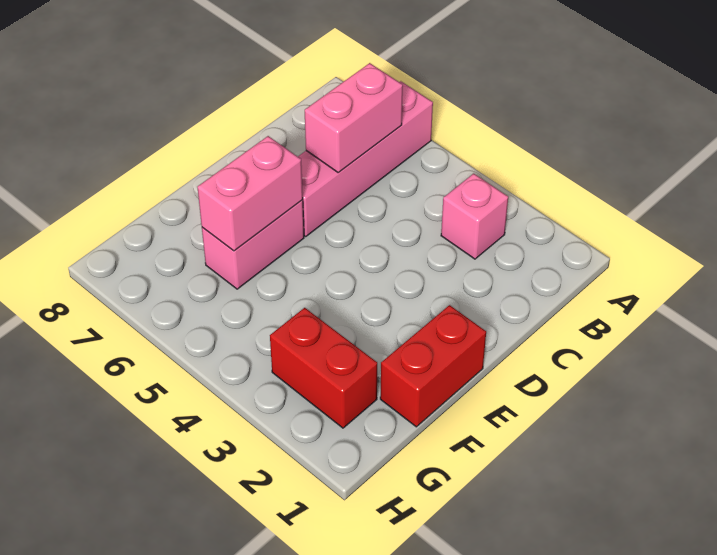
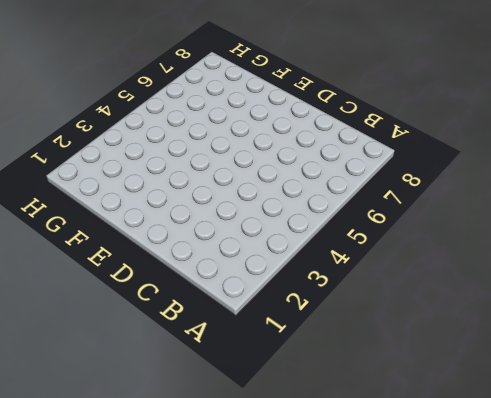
none -> pink 1x4 brick [298,81,433,236]
none -> pink 1x1 brick [441,174,508,259]

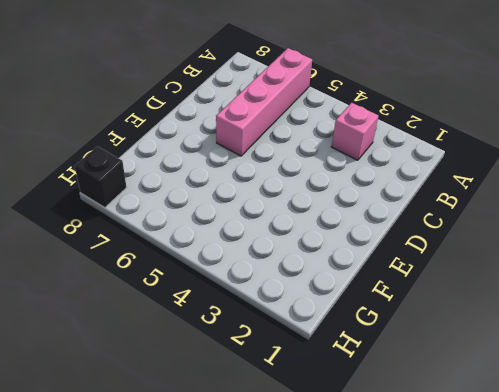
black 1x1 brick [75,146,126,207] -> none
none -> red 1x2 brick [380,305,486,427]
none -> pink 1x2 brick [202,200,304,289]

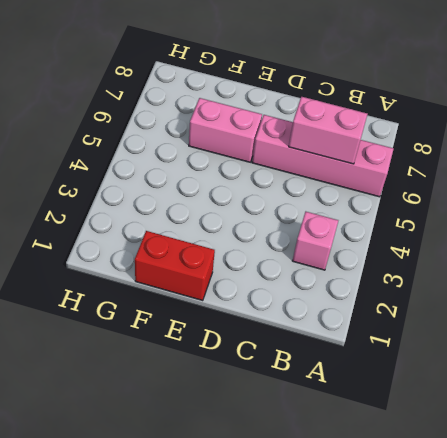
none -> red 1x2 brick [270,308,377,428]
none -> pink 1x2 brick [198,136,303,251]

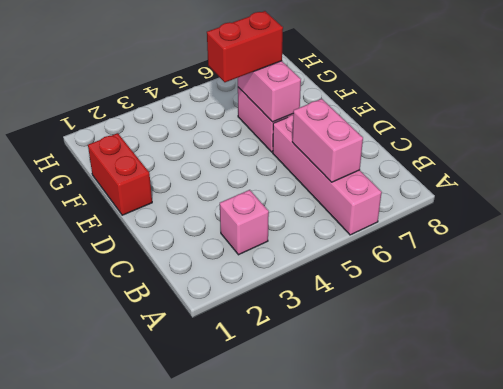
red 1x2 brick [207,11,283,82] -> red 1x2 brick moved to [270,308,377,428]

